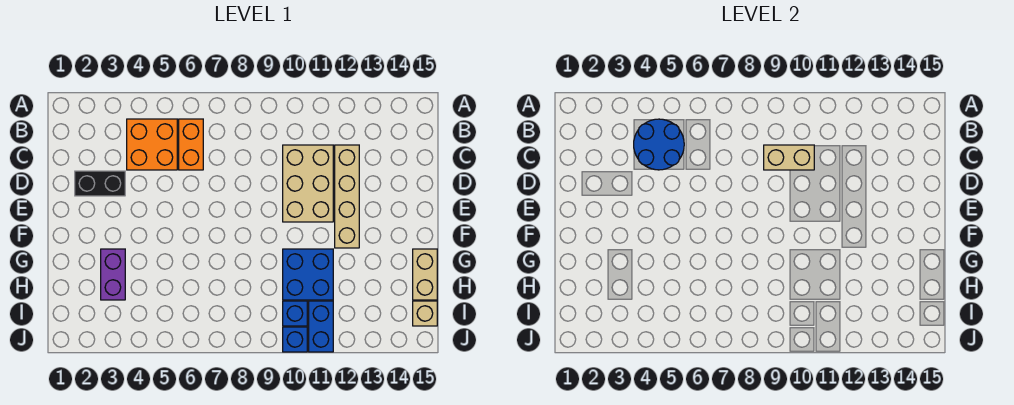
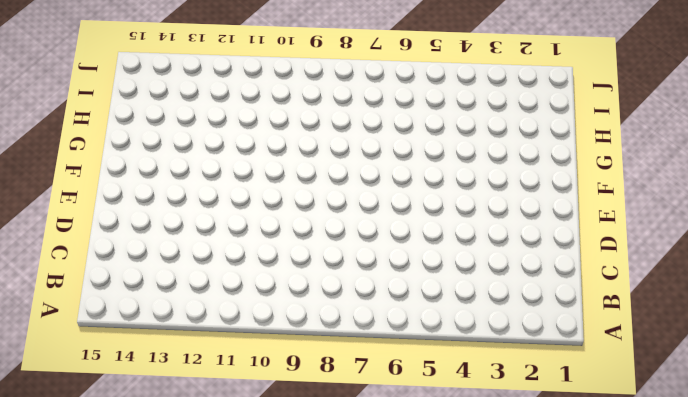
none -> orange 2x2 brick [127,119,177,170]
none -> orange 1x2 brick [179,119,203,170]
none -> tan 2x3 brick [283,145,333,222]

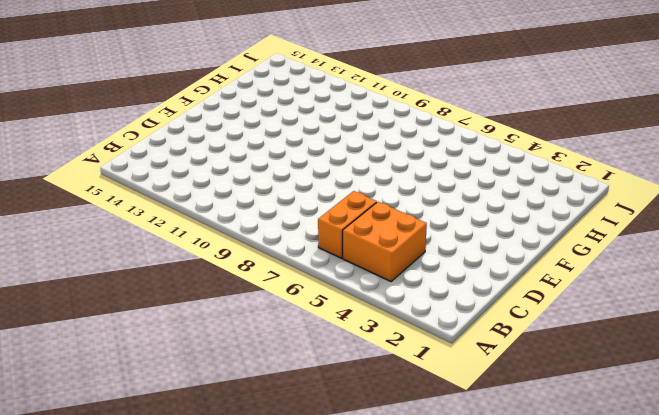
none -> tan 2x3 brick [283,145,333,222]
none -> tan 1x4 brick [335,145,359,248]
none -> black 1x2 brick [75,171,125,196]

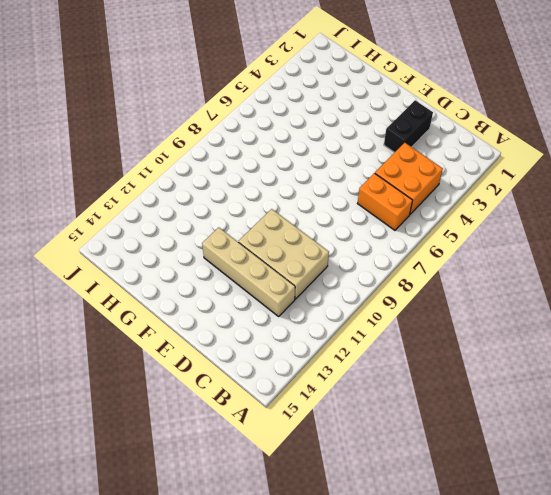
none -> purple 1x2 brick [101,249,125,300]
none -> blue 2x2 brick [283,249,333,300]
none -> tan 1x2 brick [413,249,437,300]

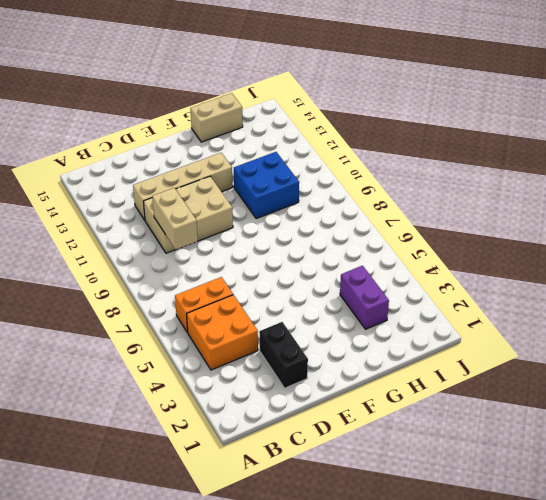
purple 1x2 brick [340,266,389,329] -> purple 1x2 brick turned to [101,249,125,300]
none -> blue 1x1 brick [283,301,307,326]
none -> blue 1x2 brick [309,301,333,352]
none -> tan 1x1 brick [413,301,437,326]

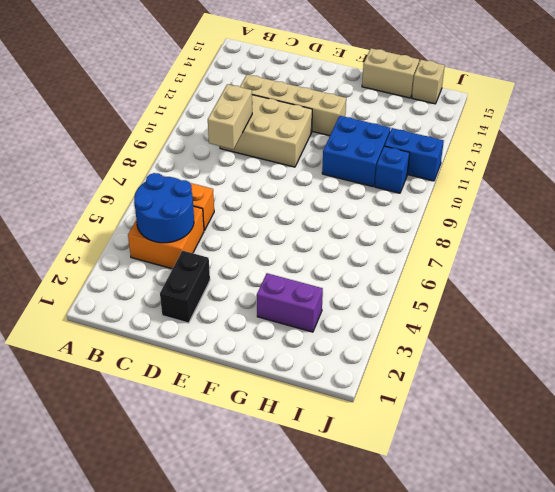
none -> blue 1x1 brick [283,327,307,352]

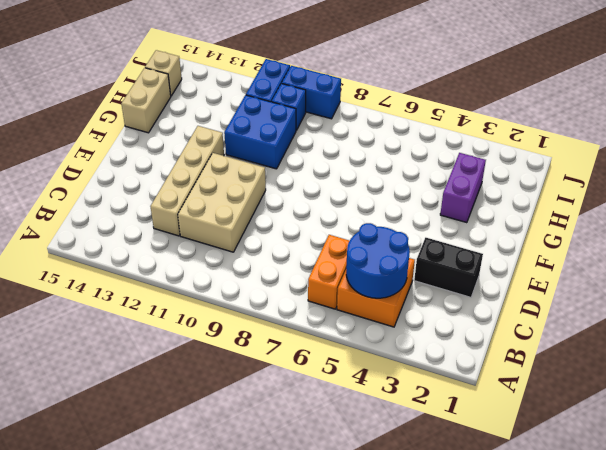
blue 1x2 brick [282,66,341,119] -> blue 1x1 brick [283,327,307,352]
none -> tan 1x2 brick [764,145,814,170]

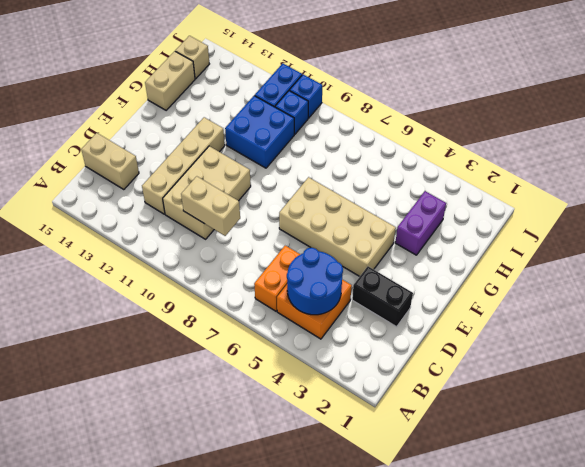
tan 1x2 brick [81,133,139,190] -> none
tan 2x4 brick [279,177,396,276] -> none

